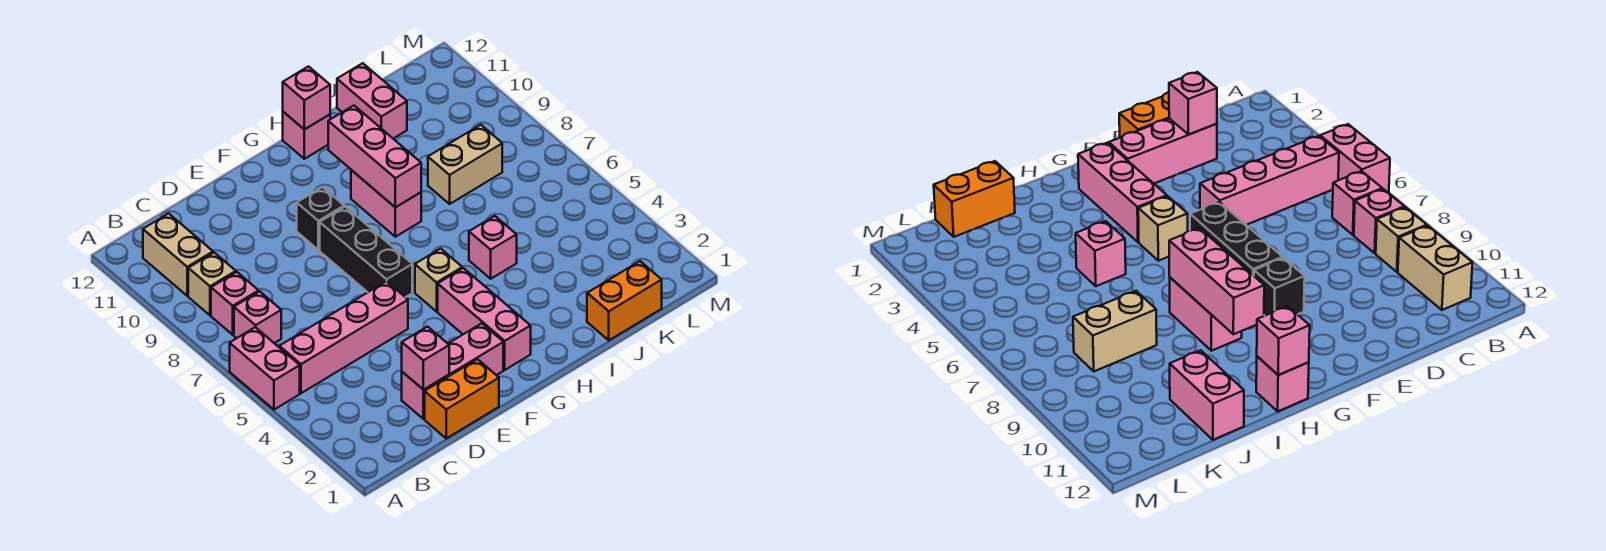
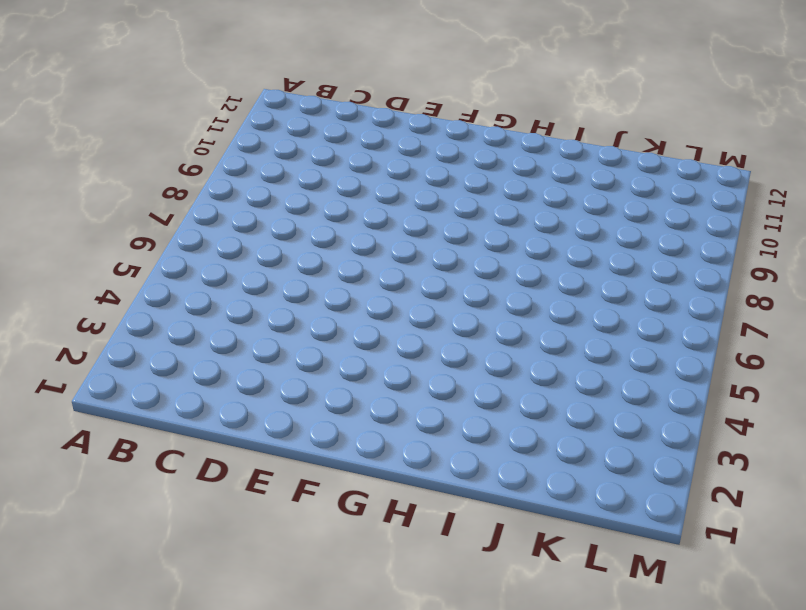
none -> pink 1x2 brick [230,327,300,410]
none -> pink 1x4 brick [279,281,408,393]
none -> pink 1x1 brick [234,291,281,343]

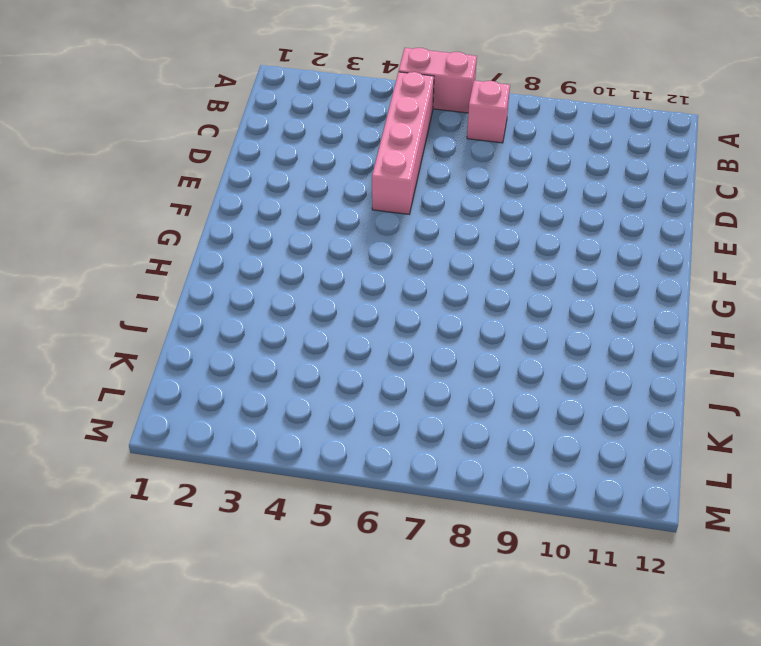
none -> pink 1x1 brick [211,272,259,335]
none -> tan 1x1 brick [188,253,236,315]
none -> tan 1x2 brick [143,213,213,296]

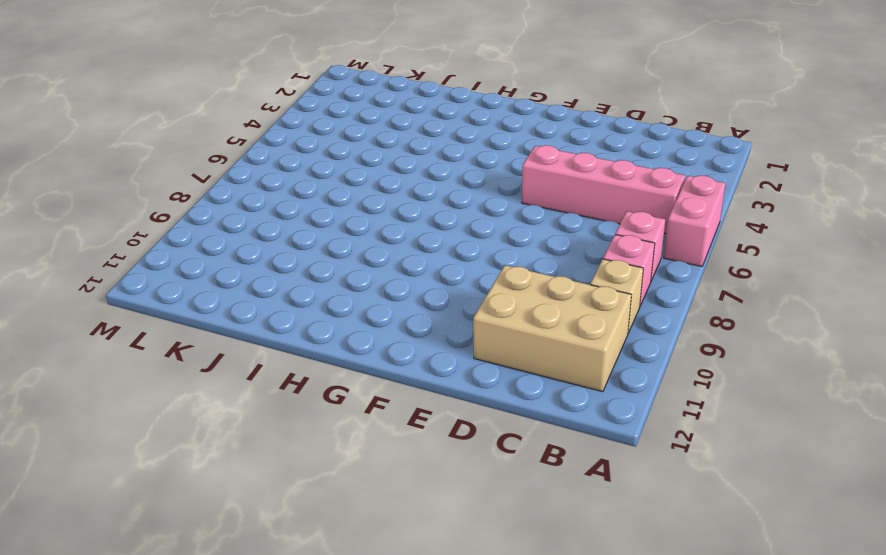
tan 2x3 brick [473,265,631,392] -> tan 1x2 brick [143,213,213,296]
none -> orange 1x2 brick [425,359,499,438]
none -> pink 1x3 brick [402,323,503,419]
none -> black 1x3 brick [320,207,412,297]

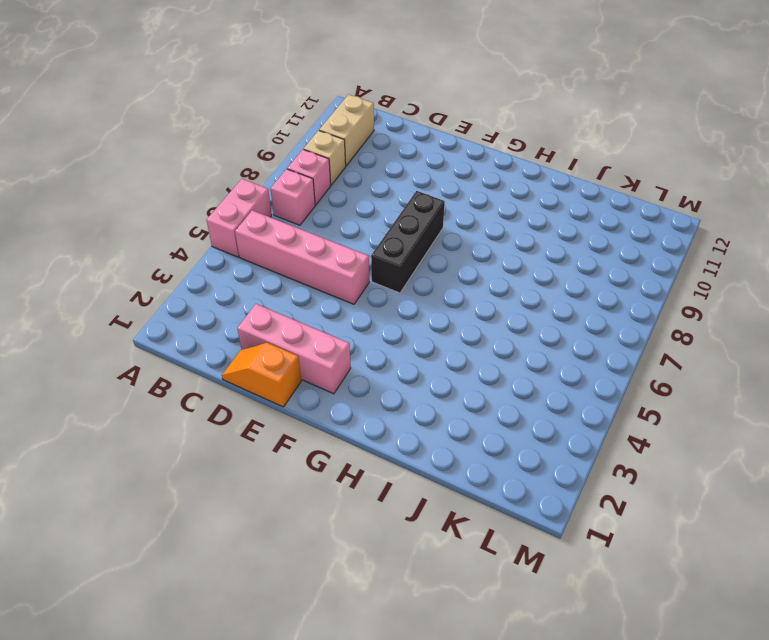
orange 1x2 slope [222,343,301,407] -> orange 1x2 brick [425,359,499,438]
none -> black 1x1 brick [297,187,344,250]
none -> pink 1x3 brick [438,268,531,370]
none -> tan 1x1 brick [415,249,462,311]

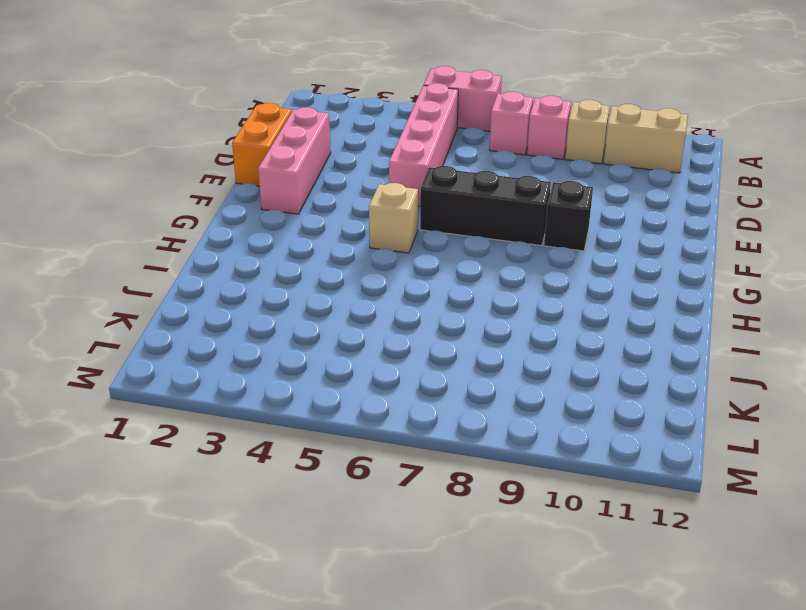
none -> pink 1x3 brick [438,268,531,370]
none -> pink 1x2 brick [351,170,421,237]
none -> pink 1x1 brick [283,112,330,159]

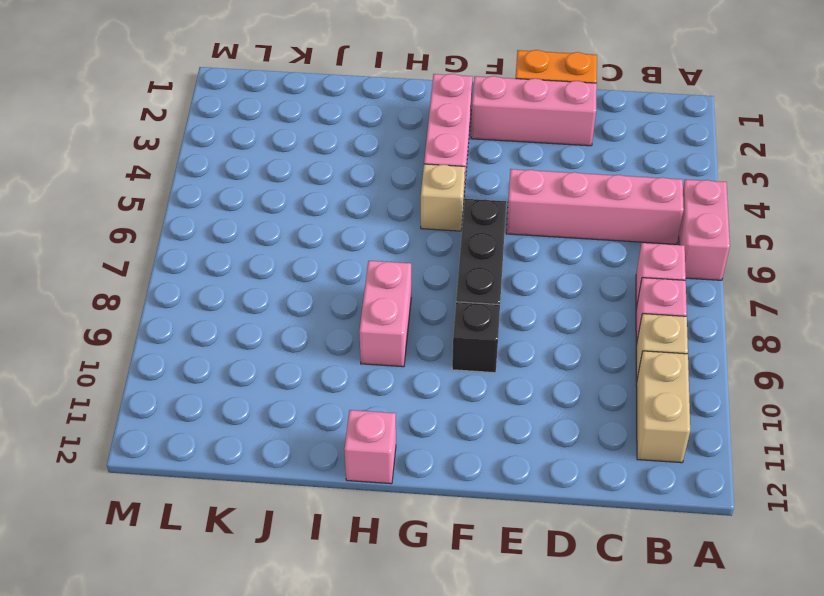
none -> pink 1x1 brick [469,216,517,279]
none -> orange 1x2 brick [587,261,662,340]
none -> tan 1x2 brick [428,125,502,204]

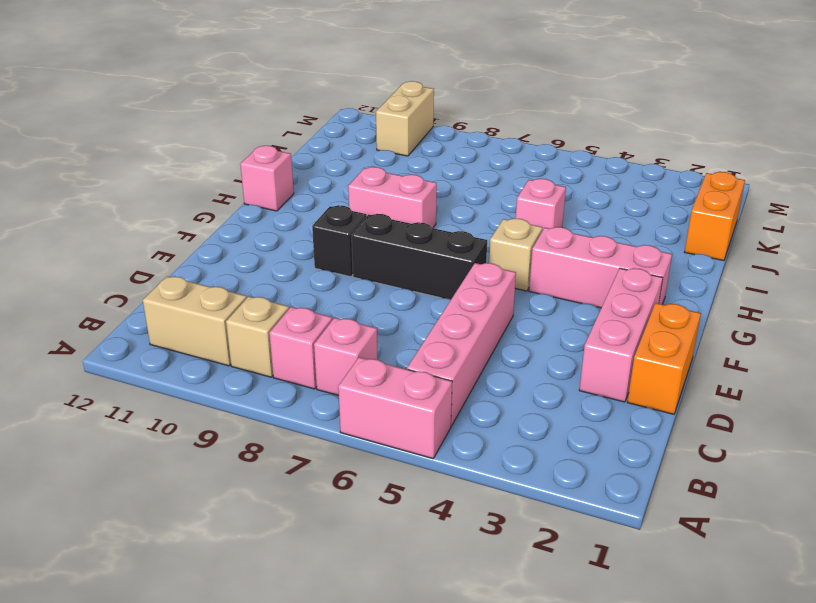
tan 1x2 brick [376,81,434,156] -> tan 1x2 brick moved to [428,125,502,204]
none -> pink 1x2 brick [337,63,407,139]
none -> pink 1x1 brick [402,327,449,390]
none -> pink 1x3 brick [328,106,421,207]

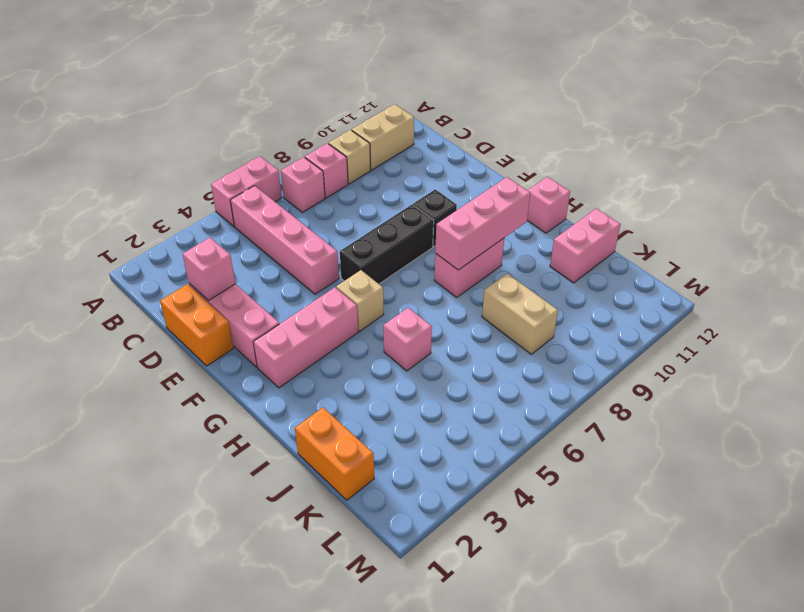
none -> pink 1x1 brick [283,66,330,129]

